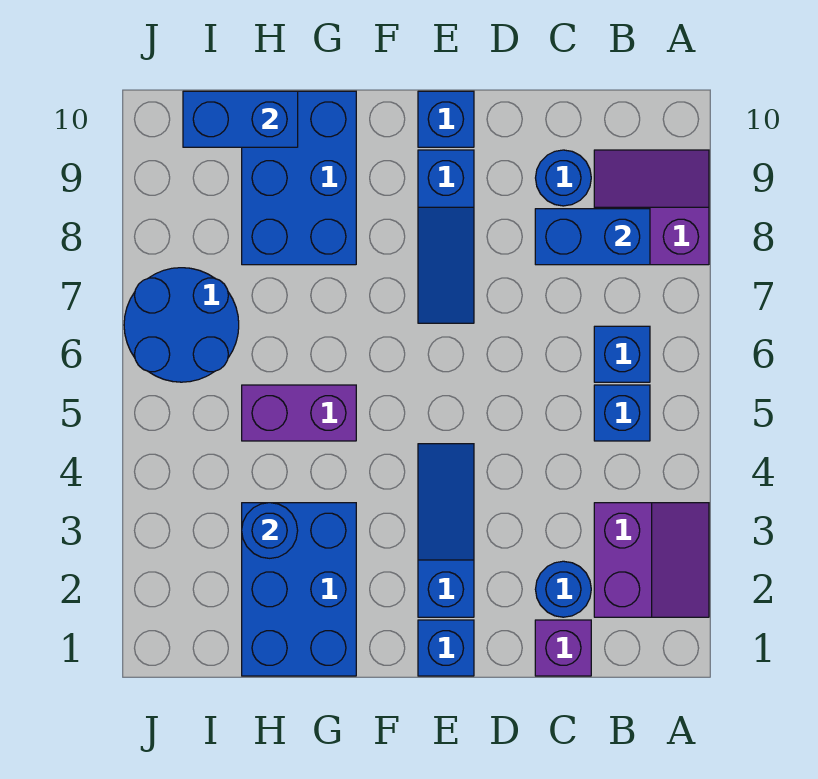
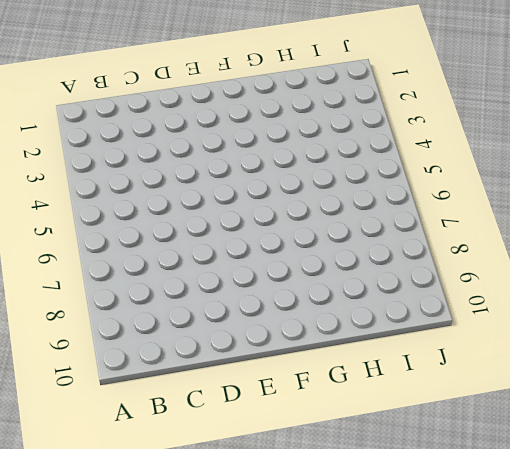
none -> purple 2x2 slope [594,503,709,617]
none -> purple 2x2 slope [594,150,709,265]
none -> blue 1x1 brick [594,385,650,441]

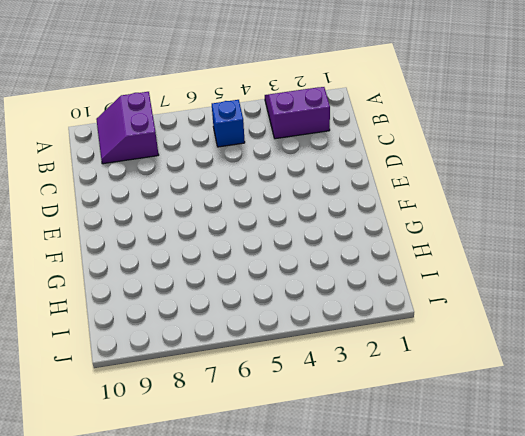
none -> blue 1x1 brick [594,326,650,382]
none -> purple 1x1 brick [535,620,591,676]
none -> blue 1x1 round brick [535,561,591,617]

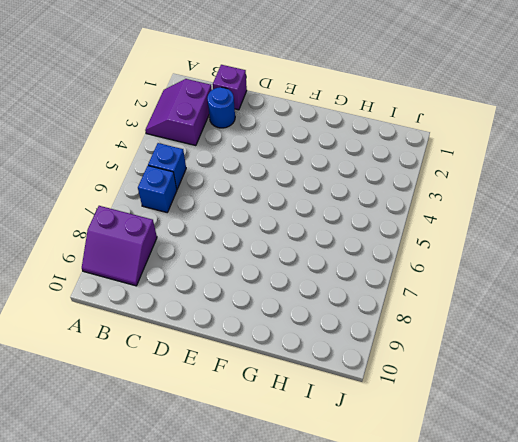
none -> blue 1x1 round brick [536,150,591,206]
none -> blue 1x1 brick [418,620,474,676]
none -> blue 1x3 slope [418,444,474,617]

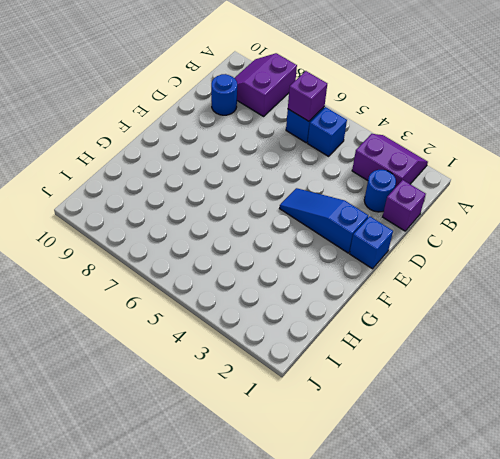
purple 1x1 brick [288,71,327,121] -> none
none -> blue 1x3 slope [418,150,474,323]
none -> blue 1x1 brick [418,91,474,147]
none -> blue 2x3 brick [242,503,356,676]

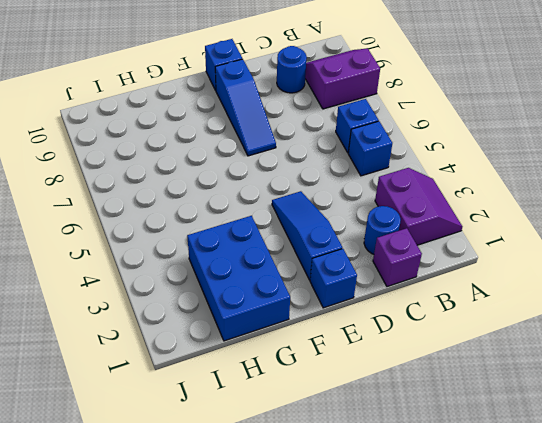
none -> purple 1x2 brick [242,385,356,441]
none -> blue 2x3 brick [242,91,356,265]
none -> blue 2x2 round brick [124,268,239,382]

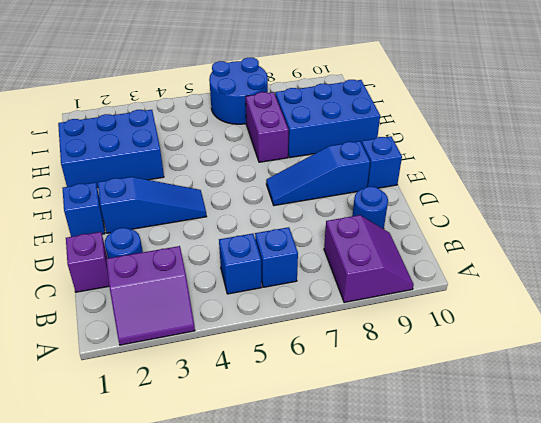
purple 1x2 brick [246,92,289,162] -> purple 1x2 brick moved to [242,385,356,441]
none -> blue 1x2 brick [535,209,650,265]
none -> blue 1x1 round brick [242,503,298,558]
none -> blue 1x2 brick [183,91,298,147]

